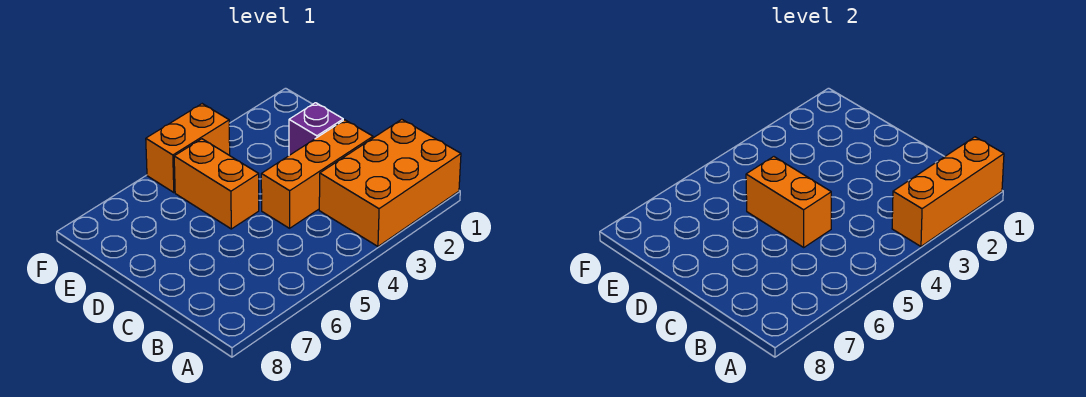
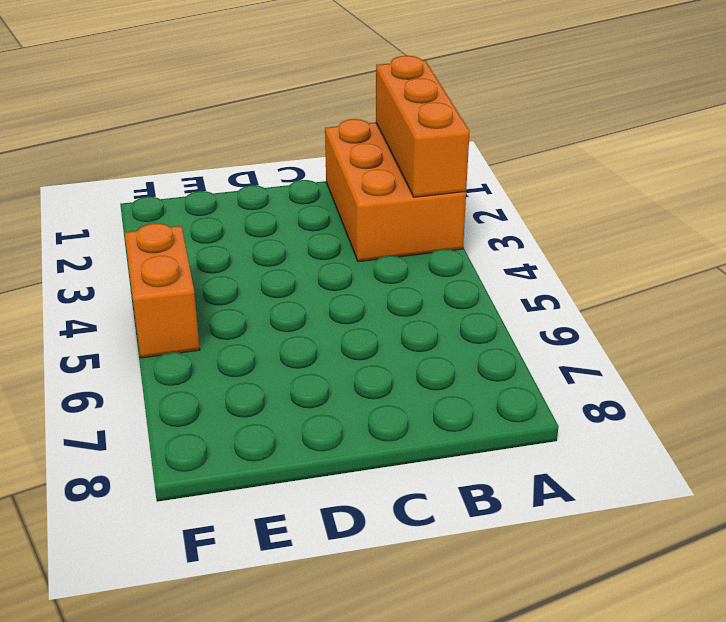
none -> orange 1x3 brick [261,120,373,228]
none -> purple 1x1 brick [289,103,343,155]

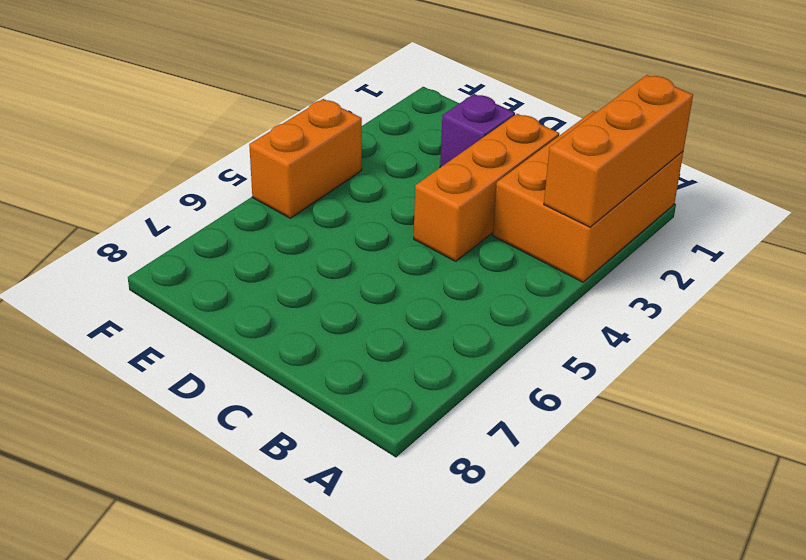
none -> orange 1x2 brick [174,139,259,229]
none -> orange 1x2 brick [746,157,831,247]

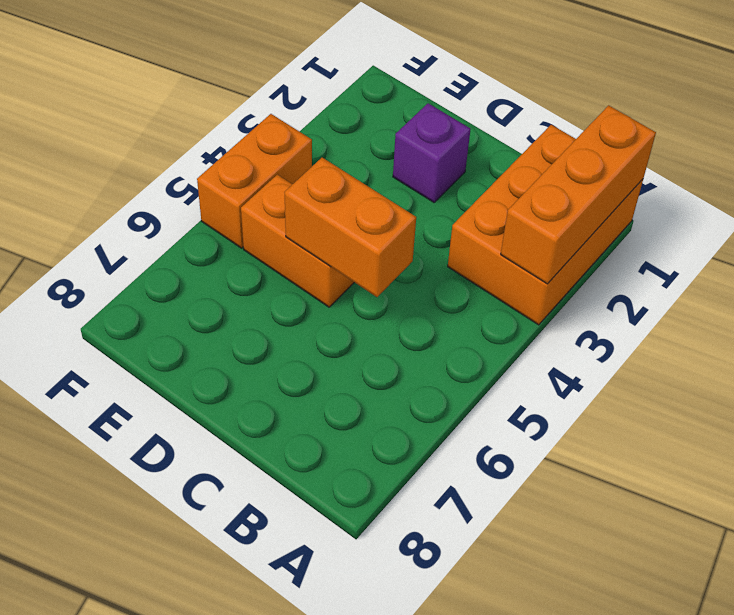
none -> orange 1x3 brick [261,120,373,228]

